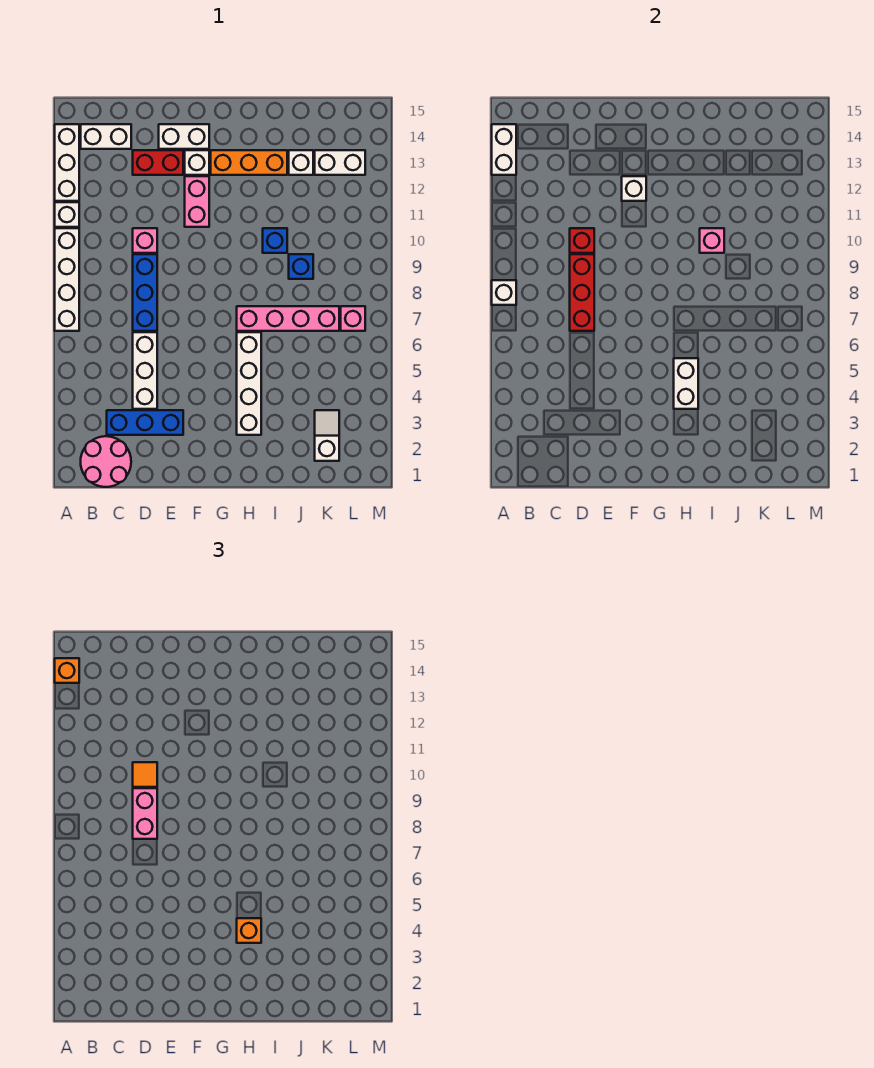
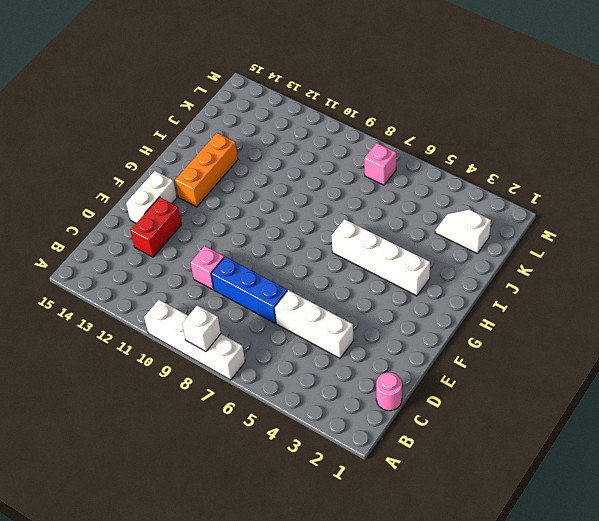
pink 1x1 round brick [376,372,402,411] -> pink 2x2 round brick [81,436,131,487]
none -> white 1x1 brick [55,202,79,227]
none -> white 1x3 brick [55,124,79,201]
none -> white 1x2 brick [81,124,131,149]
none -> blue 1x3 brick [107,410,183,435]

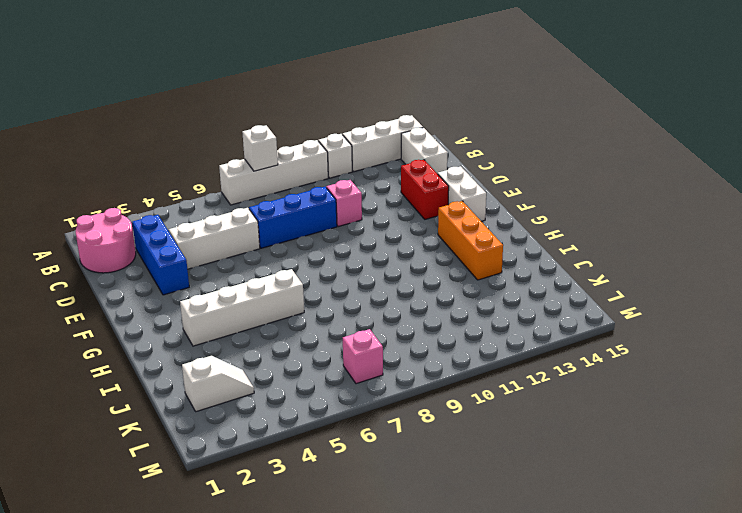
none -> pink 1x2 brick [185,176,209,227]
none -> white 1x1 brick [185,150,209,175]
none -> pink 1x4 brick [237,306,339,331]
none -> blue 1x1 brick [263,228,287,253]

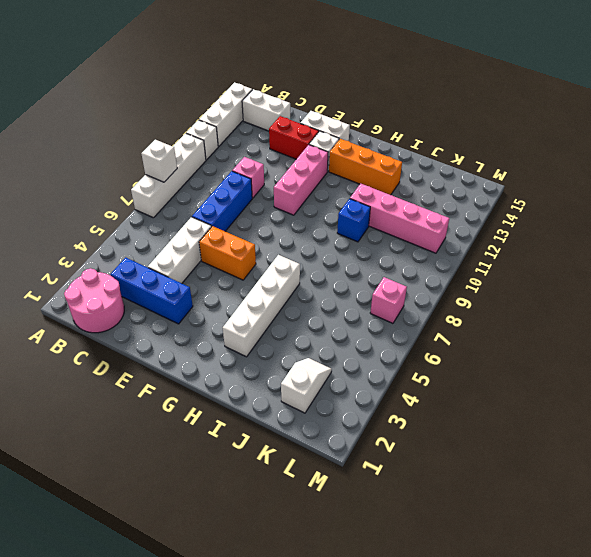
orange 1x2 brick [199,226,256,280] -> none
pink 1x3 brick [274,145,328,215] -> pink 1x2 brick [185,176,209,227]
pink 1x4 brick [350,184,449,253] -> pink 1x4 brick moved to [237,306,339,331]
none -> blue 1x1 brick [289,254,313,279]
none -> white 1x1 brick [289,150,313,175]
none -> white 1x2 brick [315,150,365,175]
none -> white 1x2 brick [492,124,516,175]

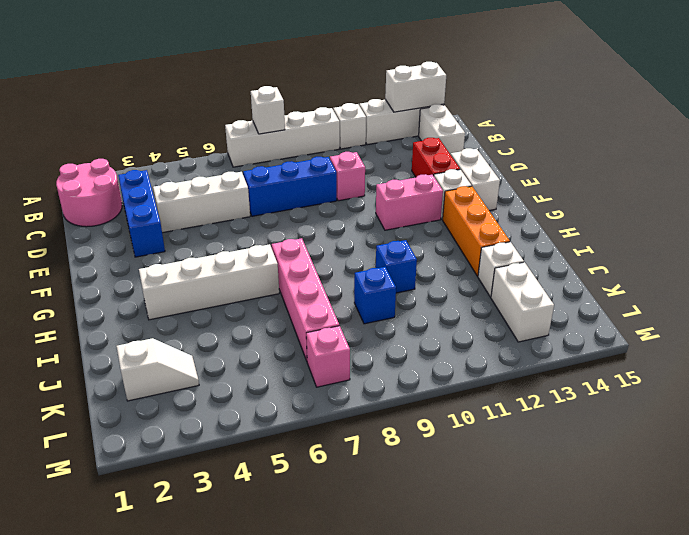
none -> red 1x3 brick [570,254,594,331]
none -> red 1x1 brick [570,228,594,253]
none -> white 1x1 brick [622,176,646,201]
none -> white 1x2 brick [674,358,698,409]

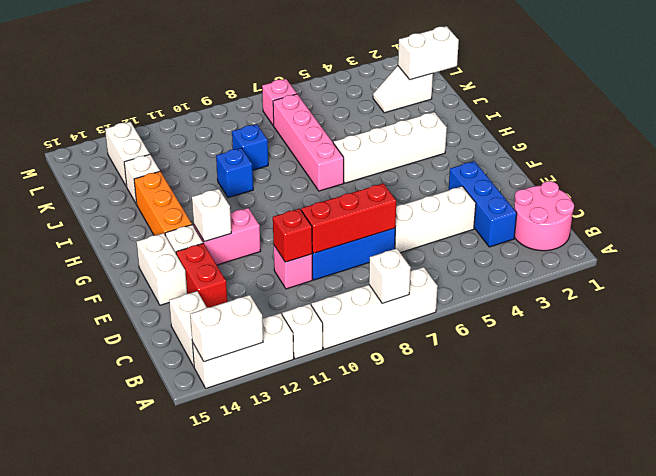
white 1x2 brick [398,26,459,80] -> white 1x2 brick moved to [674,358,698,409]
none -> pink 1x1 brick [700,228,724,253]
none -> orange 1x1 brick [55,658,79,683]
none -> pink 1x2 brick [133,788,157,839]
none -> orange 1x1 tile [133,762,157,787]

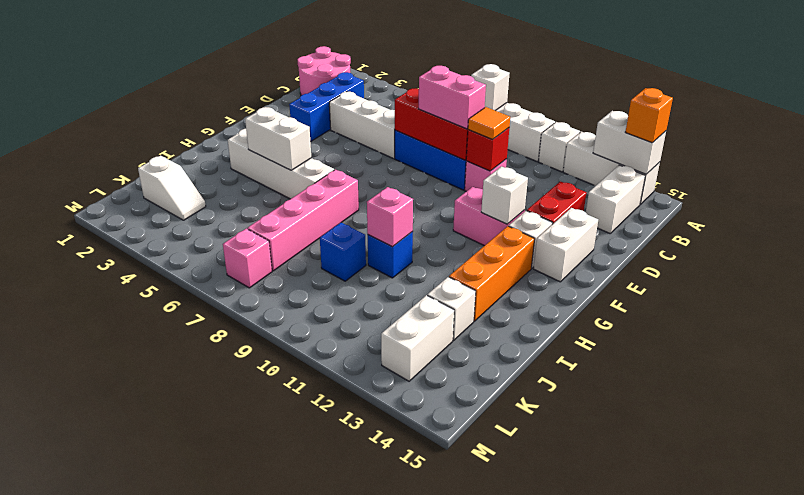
none -> orange 1x1 brick [237,918,261,943]

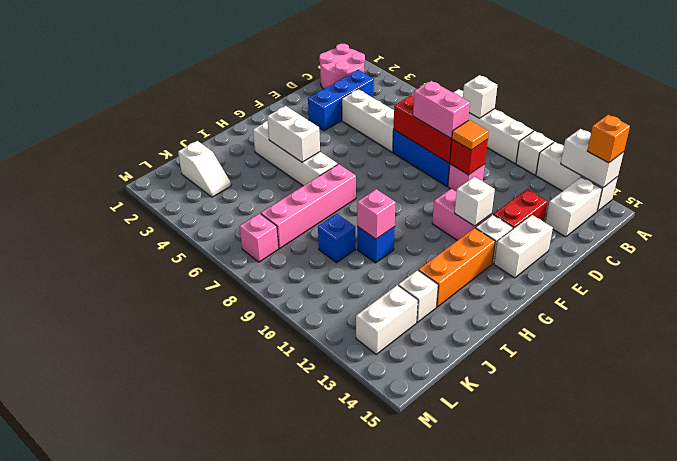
none -> orange 1x1 brick [237,918,261,943]

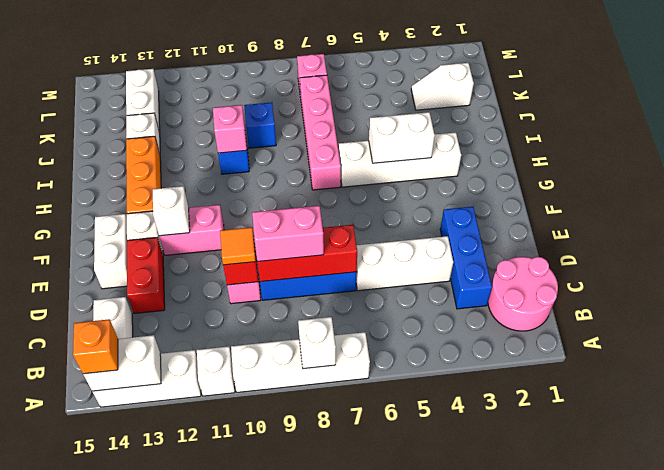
none -> orange 1x1 brick [237,918,261,943]

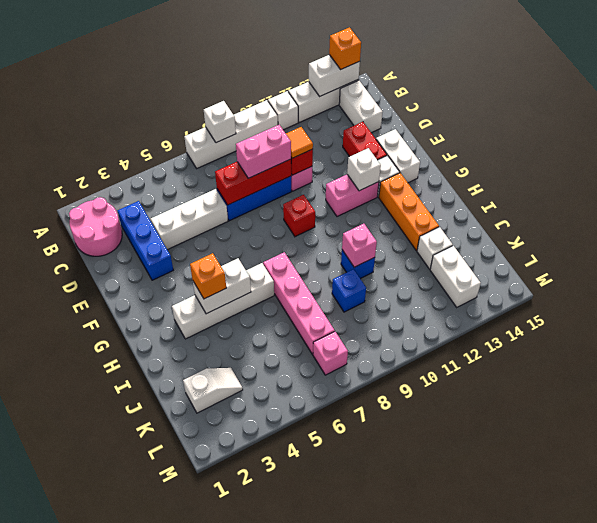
red 1x1 brick [283,195,315,237] -> none

